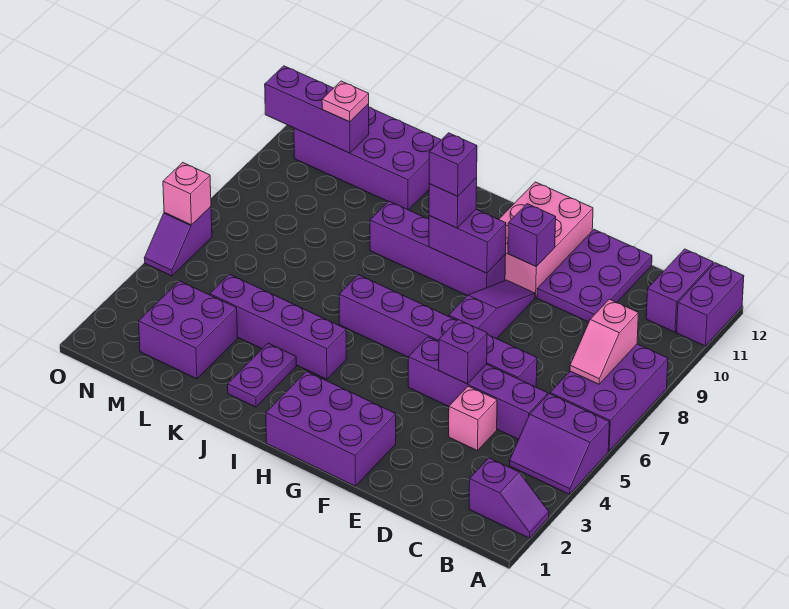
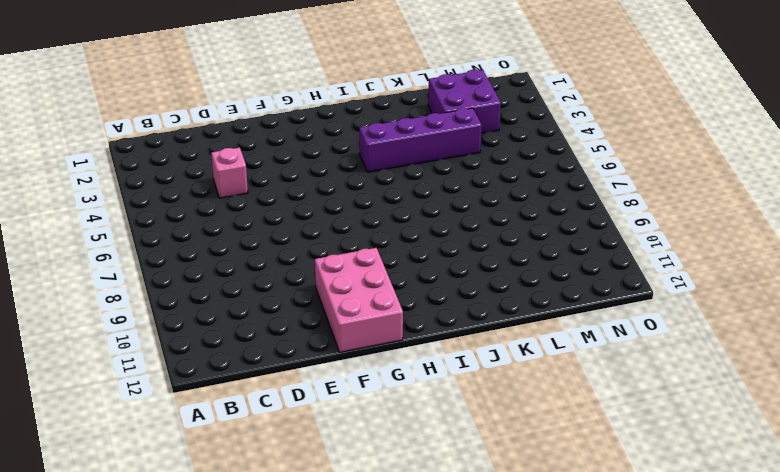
none -> purple 1x2 slope [469,458,549,538]
none -> purple 2x2 slope [510,394,609,494]
none -> purple 2x3 brick [550,344,668,451]

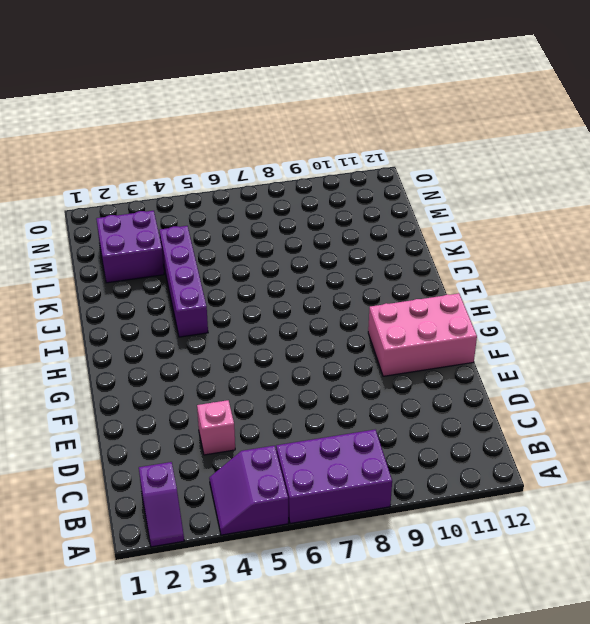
none -> purple 1x2 brick [677,263,744,346]
none -> purple 1x2 brick [646,249,713,332]
none -> purple 1x4 brick [408,337,548,439]

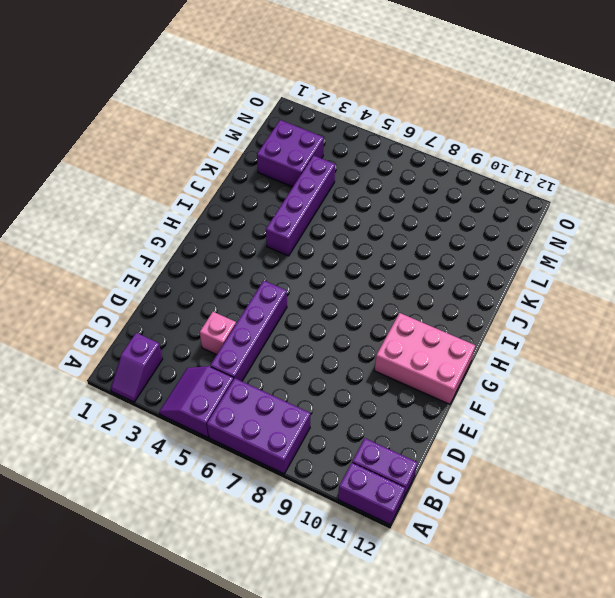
none -> purple 1x6 brick [339,275,537,387]
none -> purple 2x3 plate [537,230,652,322]
none -> purple 2x3 brick [266,371,396,486]

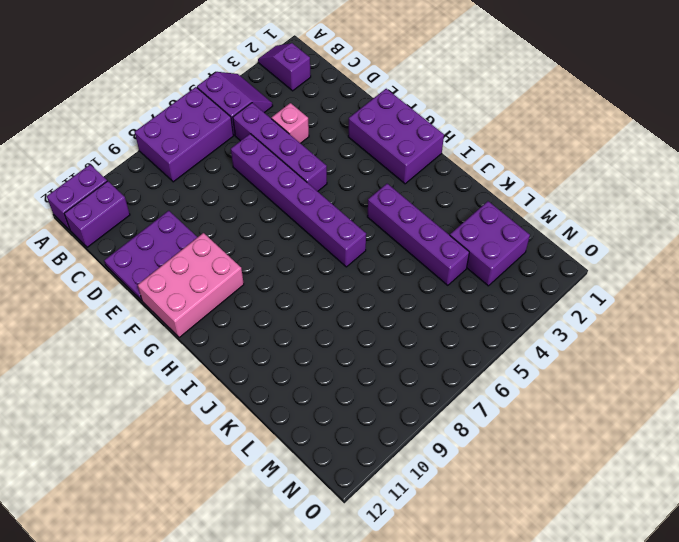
none -> purple 1x3 slope [449,280,535,339]
none -> purple 1x4 brick [370,201,506,296]
none -> purple 1x2 plate [228,343,296,407]

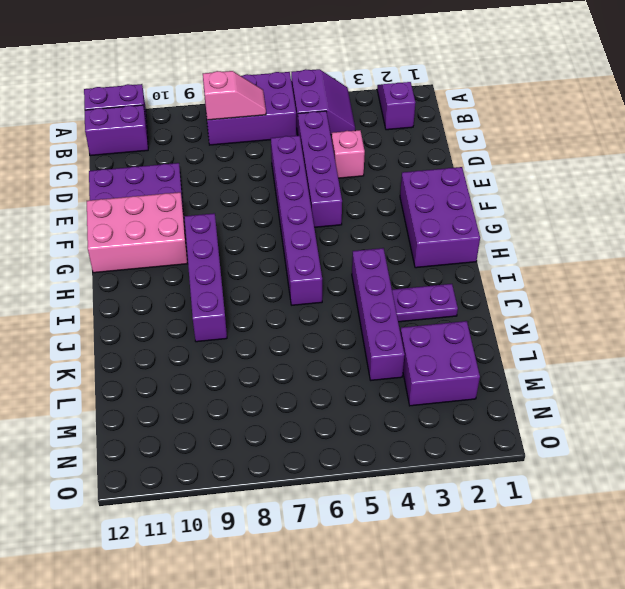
none -> purple 1x3 slope [449,280,535,339]
none -> purple 2x4 brick [294,107,441,210]
none -> purple 1x2 slope [144,207,212,276]

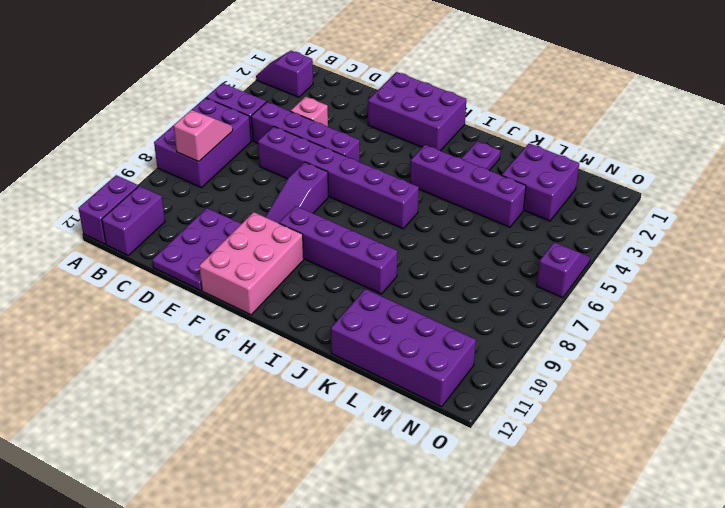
none -> purple 1x1 brick [439,320,487,384]
none -> purple 1x1 brick [508,204,556,267]
none -> purple 1x2 brick [429,209,506,273]

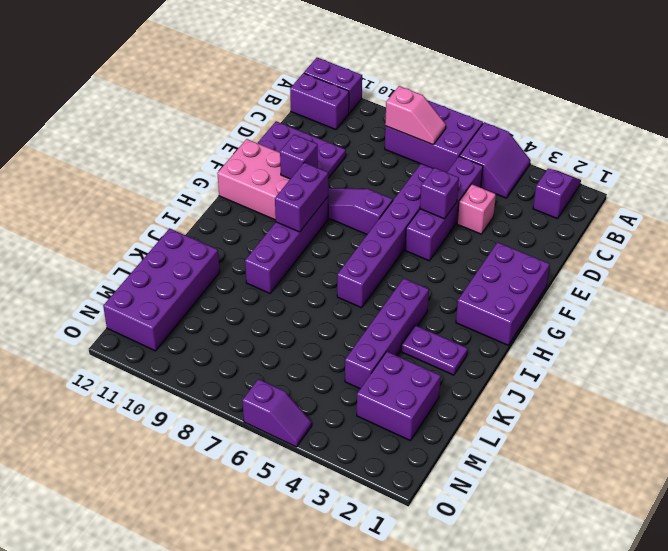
none -> purple 1x3 brick [265,66,369,153]
none -> pink 1x1 brick [163,162,211,225]
none -> purple 1x1 brick [429,178,477,228]

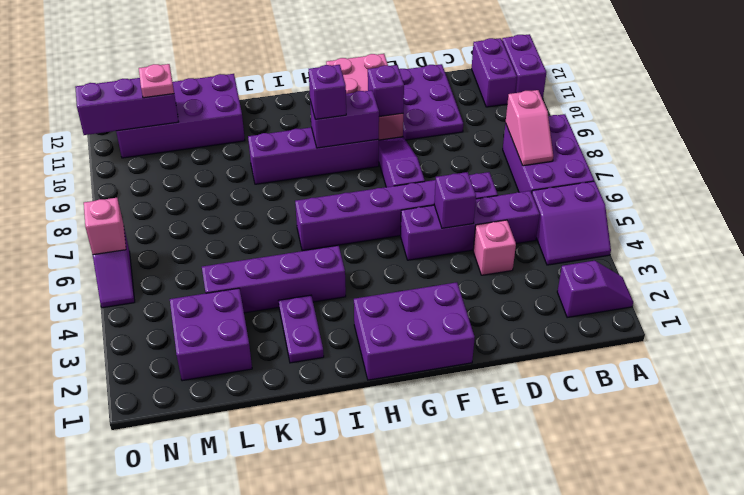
none -> purple 1x1 brick [429,133,477,196]

